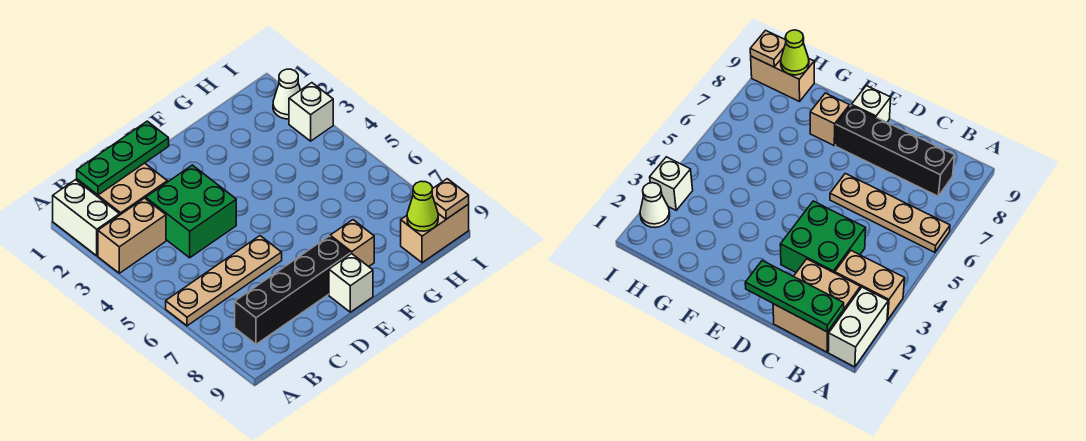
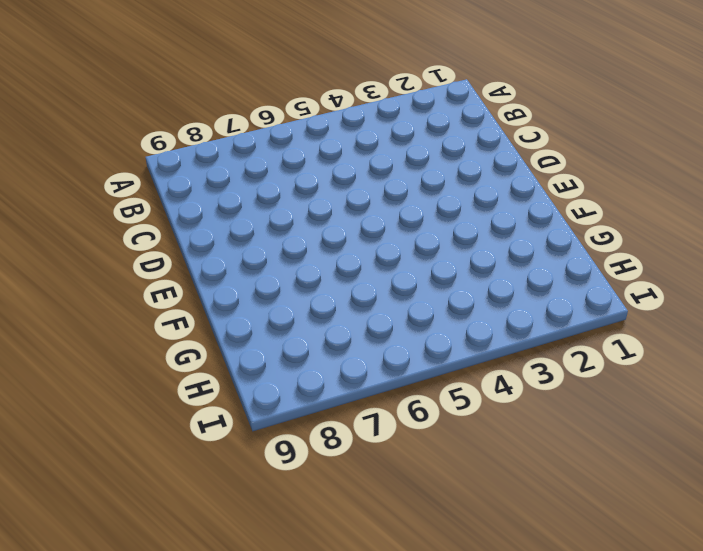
none -> white 1x2 brick [53,180,120,256]
none -> tan 1x2 brick [98,198,166,273]
none -> tan 1x4 plate [166,236,282,326]

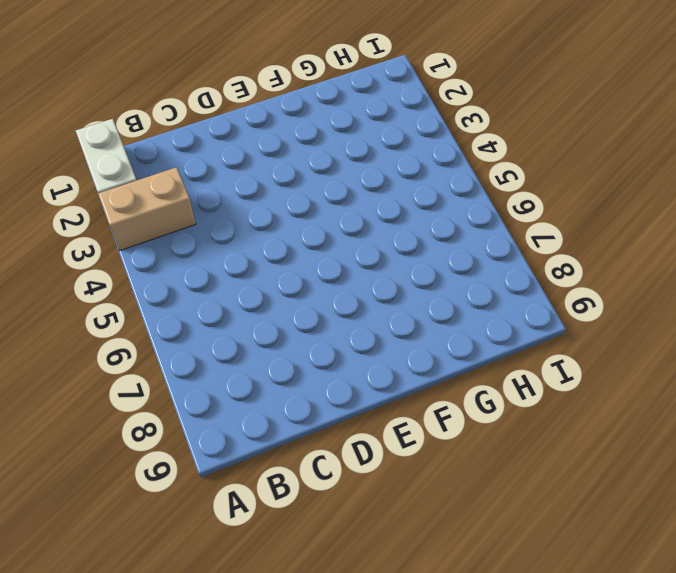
none -> tan 1x4 plate [166,236,282,326]
none -> tan 2x2 brick [77,163,167,215]
none -> black 1x4 brick [235,236,351,344]

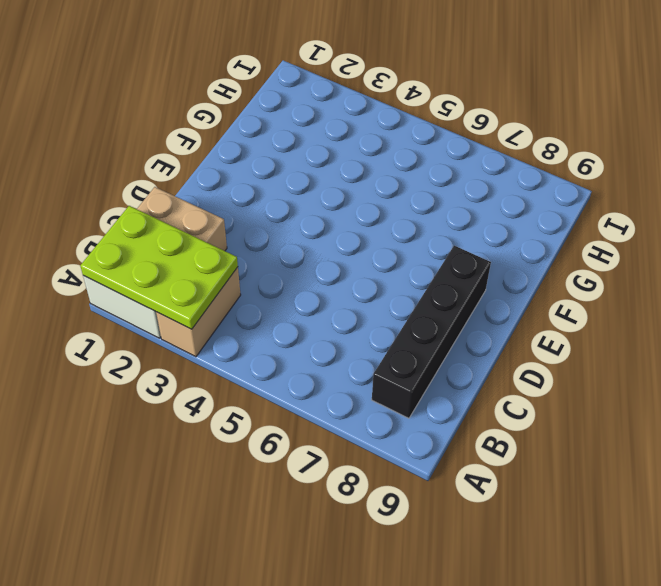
lime 2x3 plate [80,206,238,329] -> green 1x3 plate [77,121,169,195]
none -> tan 1x4 plate [166,236,282,326]
none -> green 2x2 brick [146,165,236,258]
none -> white 1x1 brick [329,254,373,312]

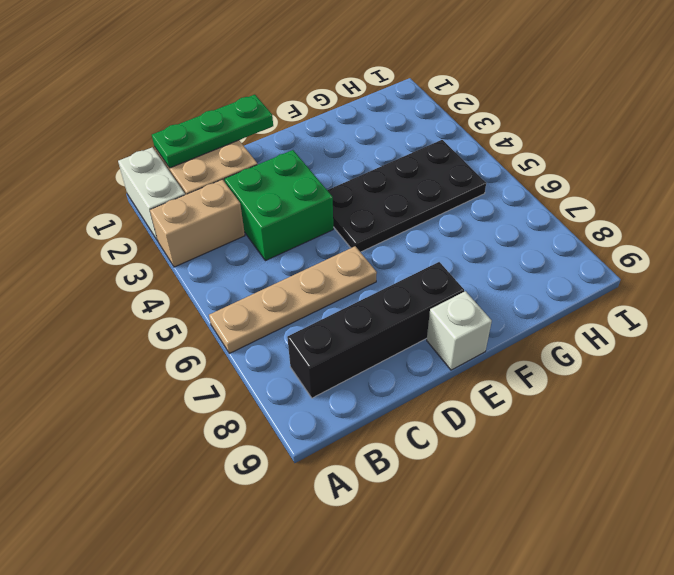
black 2x4 plate [327,140,486,252] -> none
none -> tan 1x1 brick [330,220,374,267]
none -> tan 1x2 brick [401,204,469,263]
none -> white 1x1 cone [273,69,300,119]

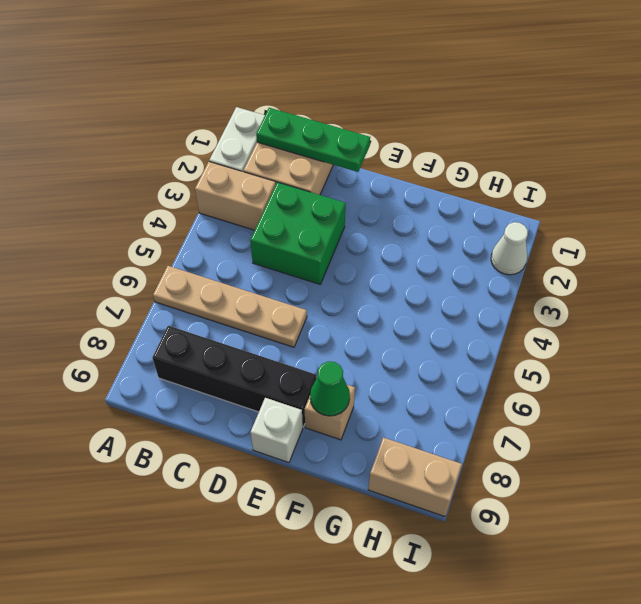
green 1x1 cone [310,362,350,416] -> none
none -> white 1x1 brick [289,83,333,141]
none -> lime 1x1 cone [407,181,438,231]
none -> tan 1x1 plate [432,179,469,219]

